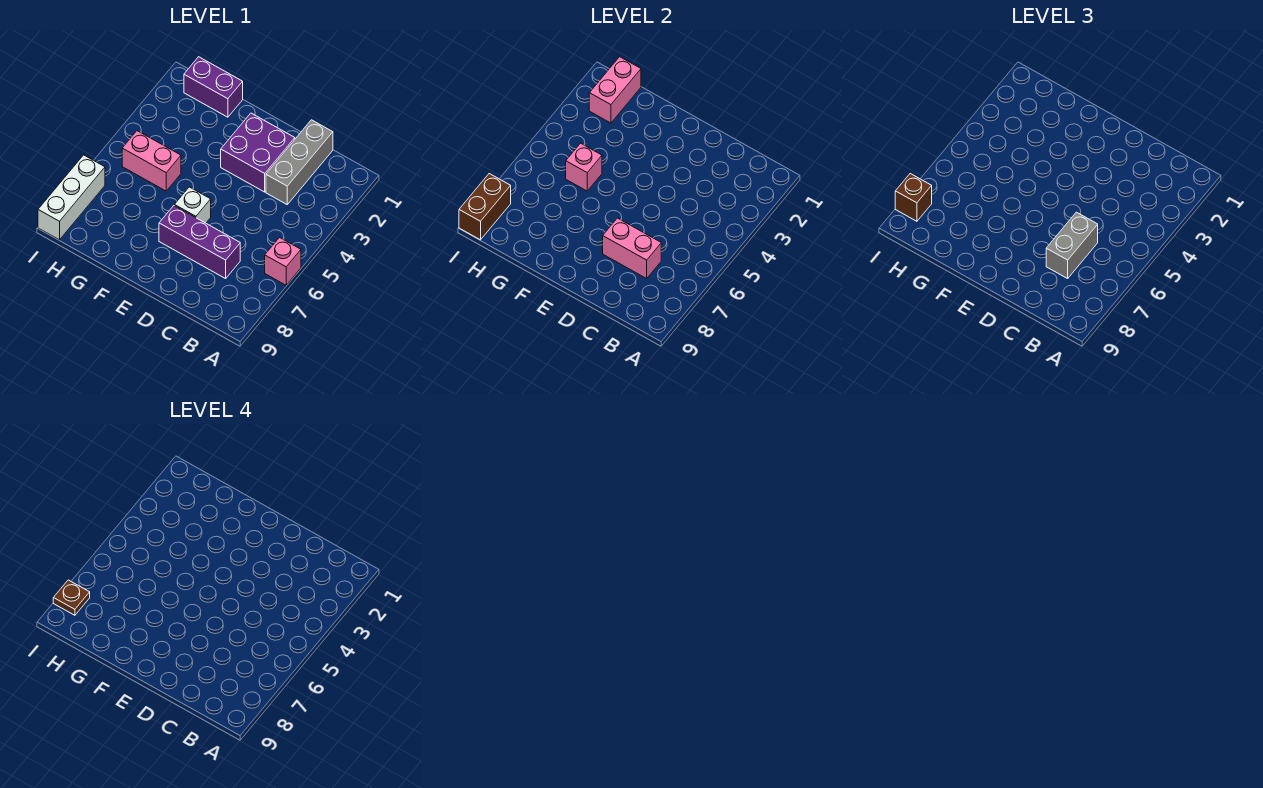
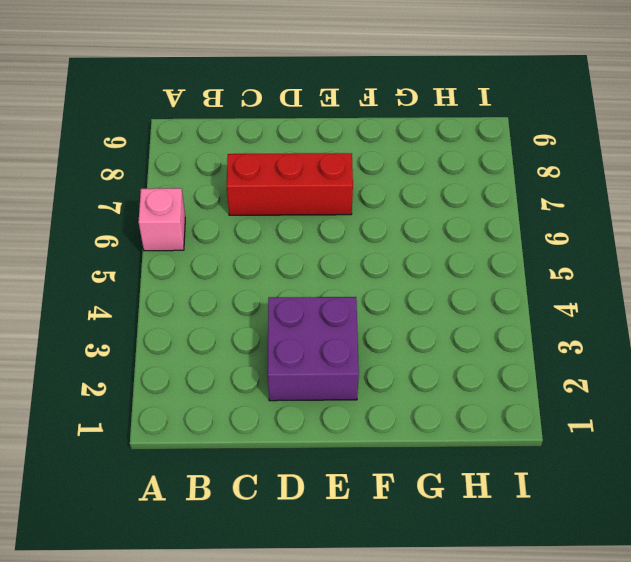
red 1x3 brick [227,153,353,215] -> purple 1x3 brick [159,206,240,279]
none -> grey 1x3 brick [266,120,333,204]
none -> white 1x1 brick [175,187,211,223]
none -> purple 1x2 brick [184,57,243,117]

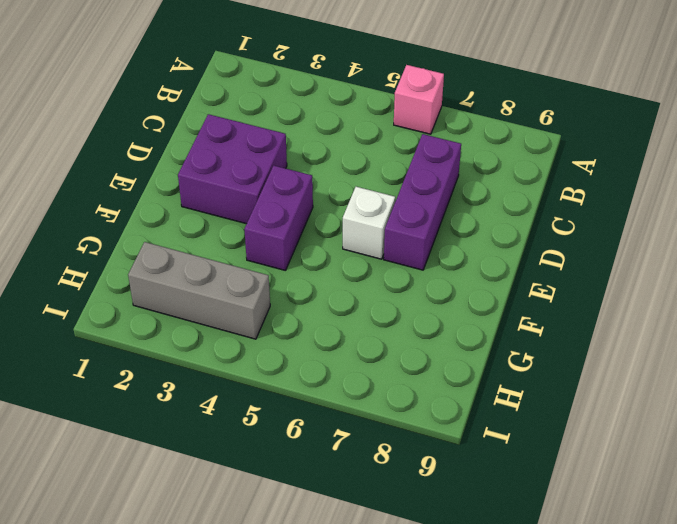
purple 1x2 brick [244,166,313,271] -> purple 1x2 brick moved to [184,57,243,117]
grey 1x3 brick [128,242,270,339] -> grey 1x3 brick moved to [266,120,333,204]
none -> pink 1x2 brick [122,131,181,191]
none -> white 1x3 brick [38,155,105,240]
none -> pink 1x2 brick [603,218,661,279]

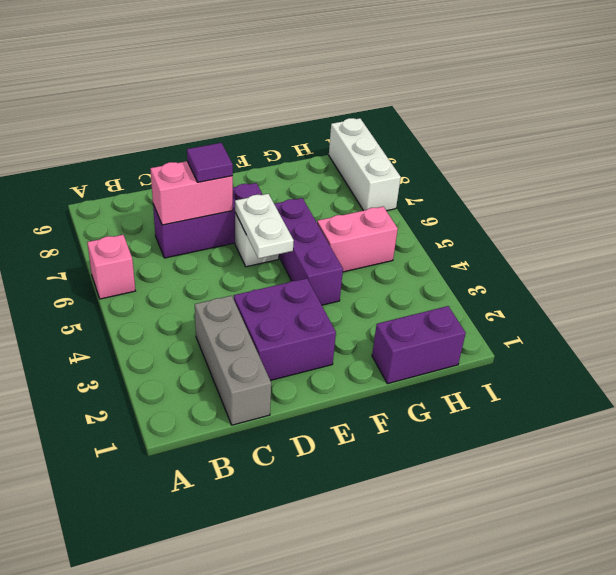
purple 1x1 tile [187,143,233,182] -> none
white 1x2 plate [235,194,294,259] -> none
purple 1x3 brick [274,198,343,305] -> none
none -> pink 1x1 brick [566,143,602,191]
none -> pink 1x2 brick [589,57,641,123]
none -> brown 1x2 brick [459,174,511,240]

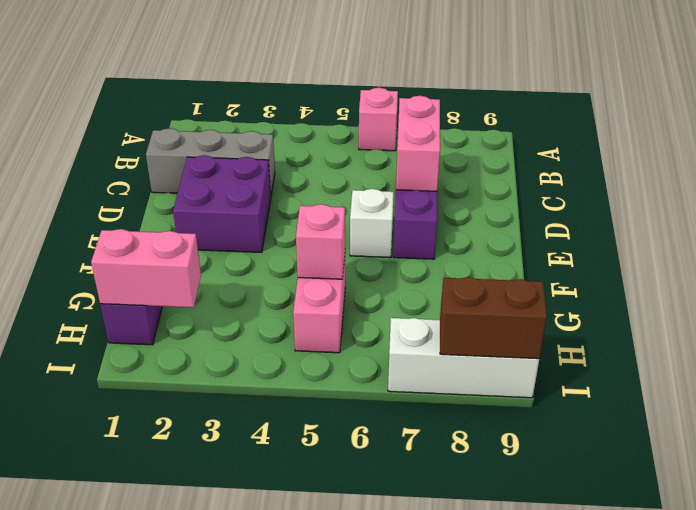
none -> grey 1x2 brick [1046,212,1098,279]
none -> brown 1x1 brick [895,174,932,221]
none -> brown 1x1 plate [53,580,90,615]

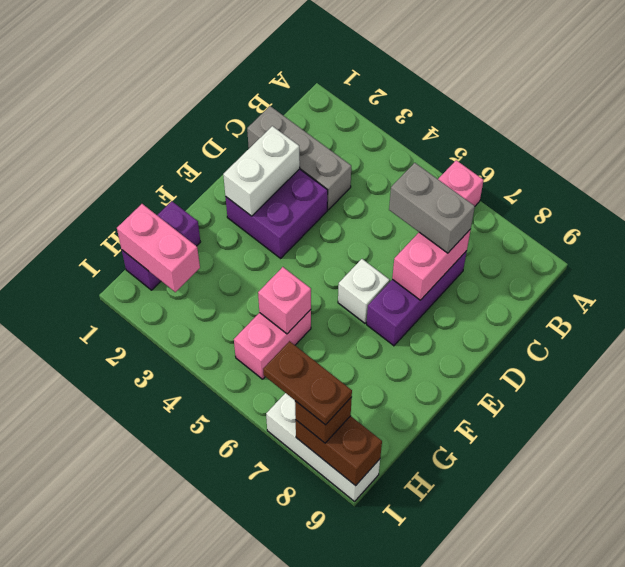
white 1x2 brick [223,126,300,216] -> none
brown 1x2 plate [263,341,352,425] -> brown 1x1 plate [53,580,90,615]

